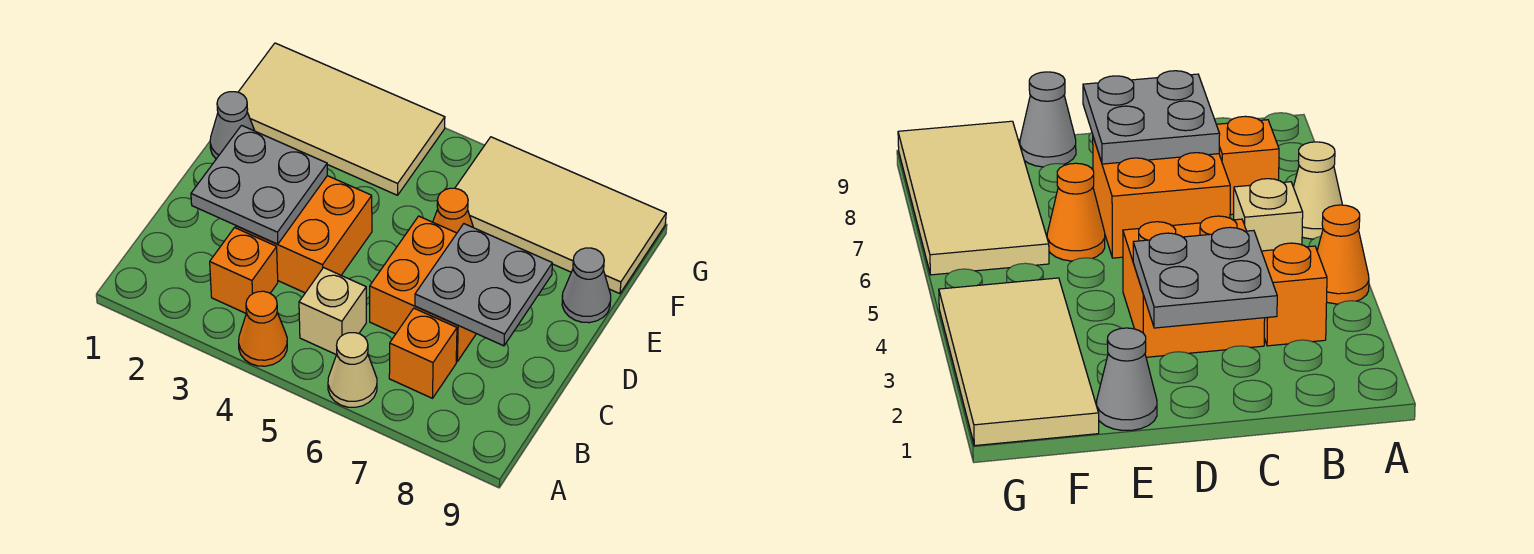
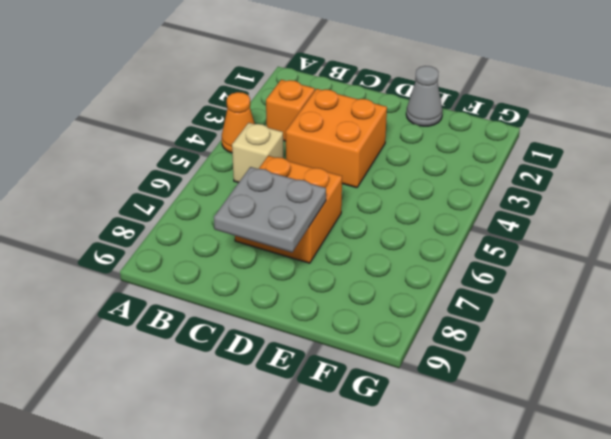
none -> tan 1x1 cone [328,333,377,407]
none -> orange 1x1 brick [389,308,457,398]
none -> orange 1x1 cone [433,188,473,233]

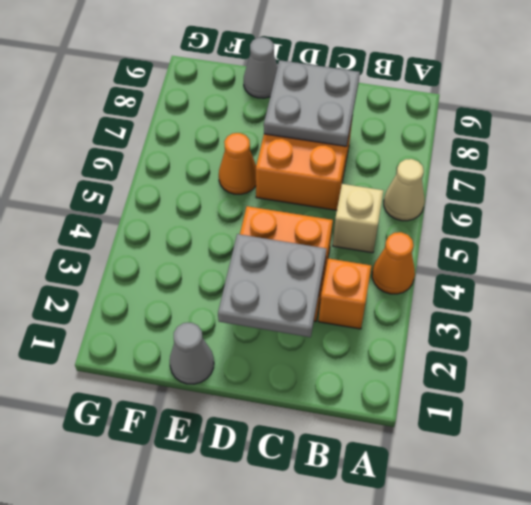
none -> orange 1x1 brick [389,308,457,398]
none -> tan 2x4 tile [239,43,445,195]
none -> tan 2x4 tile [455,137,666,294]

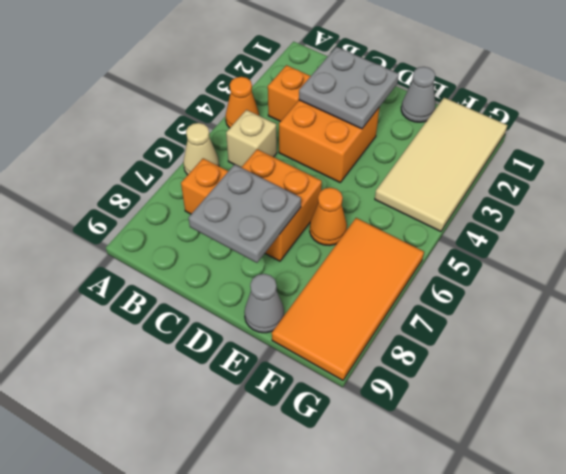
orange 2x4 tile [272,218,424,380] -> tan 2x4 tile [455,137,666,294]

